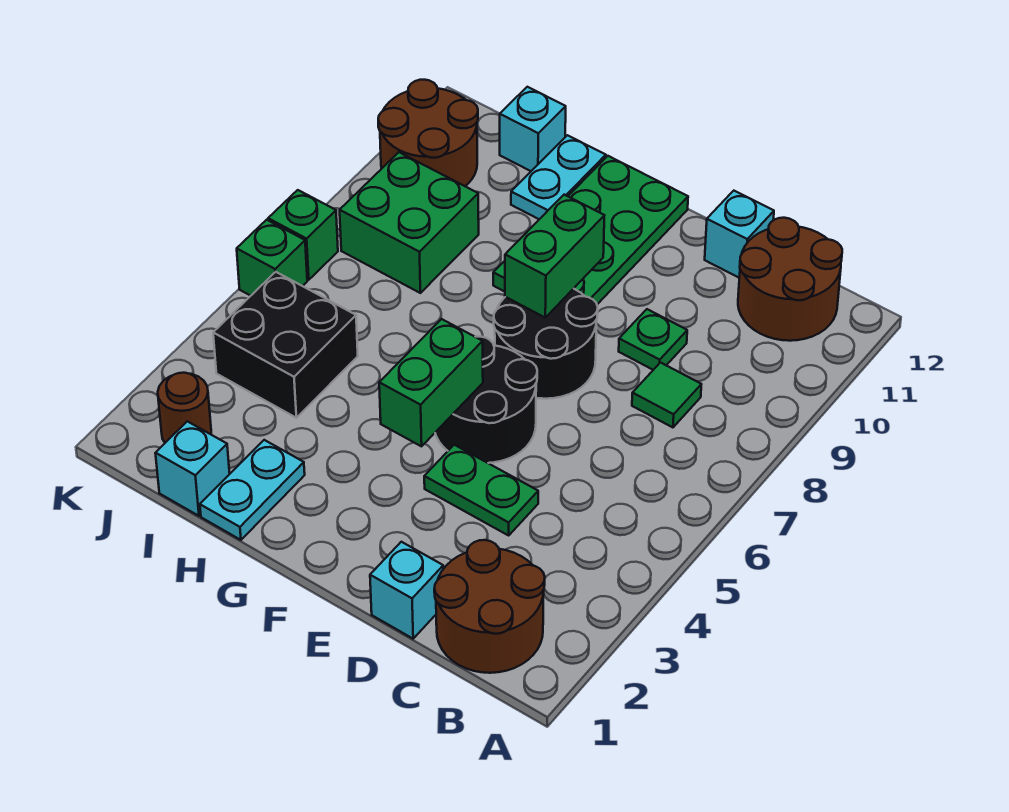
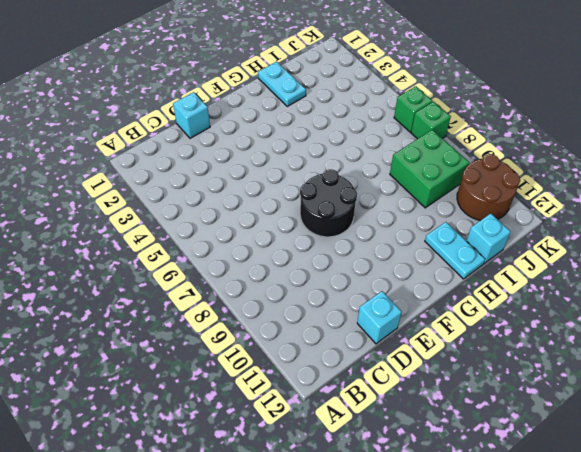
none -> brown 2x2 round brick [434,540,545,673]
none -> brown 2x2 round brick [738,218,842,341]
none -> green 1x1 tile [632,363,701,427]

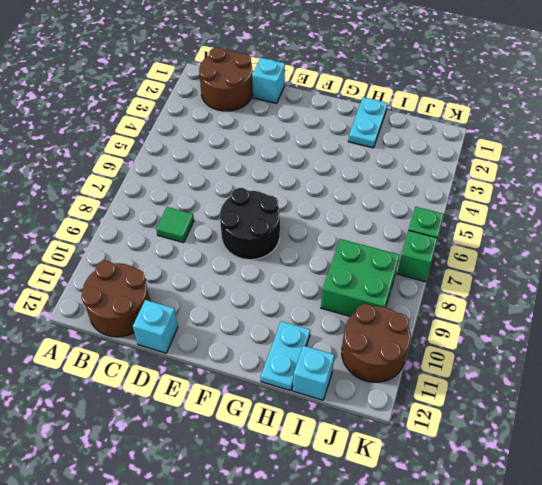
none -> green 1x2 plate [424,445,538,535]
none -> green 1x1 plate [619,309,687,370]
none -> black 2x2 round brick [435,337,537,463]

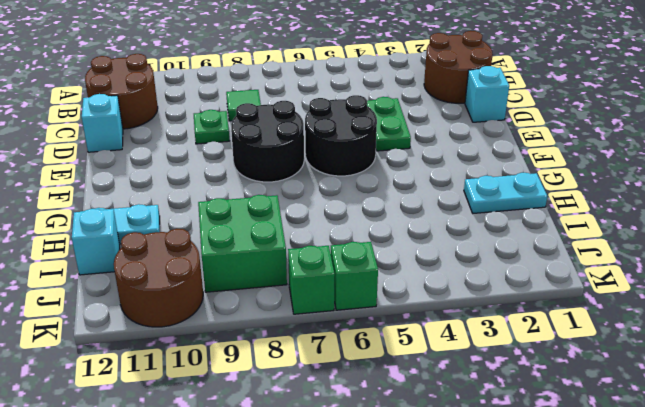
none -> green 2x4 plate [493,156,688,304]
none -> cyan 1x1 brick [155,421,230,516]
none -> black 2x2 brick [213,272,358,418]

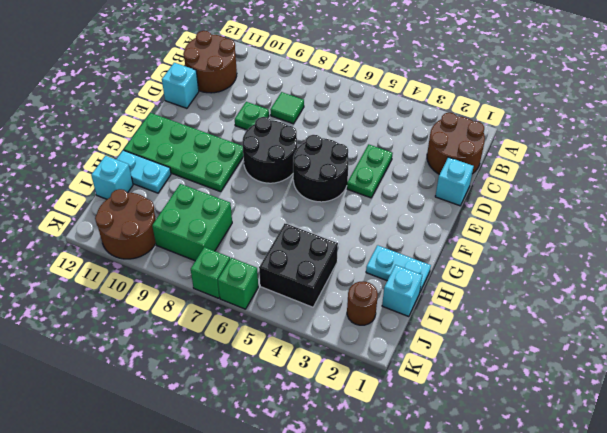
none -> green 1x2 brick [379,319,483,446]
none -> green 1x2 brick [505,195,604,317]

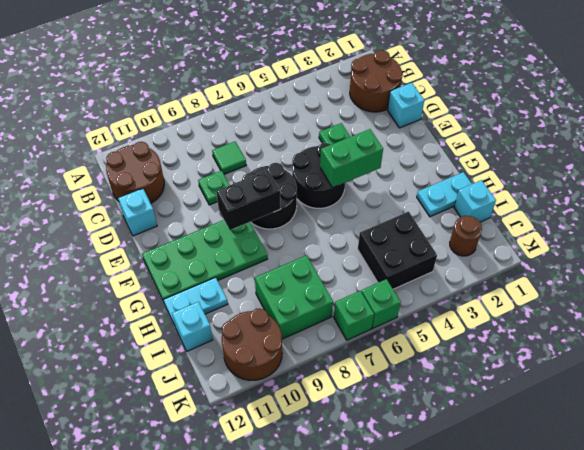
black 1x2 brick [216,170,281,230] -> green 1x2 brick [505,195,604,317]

